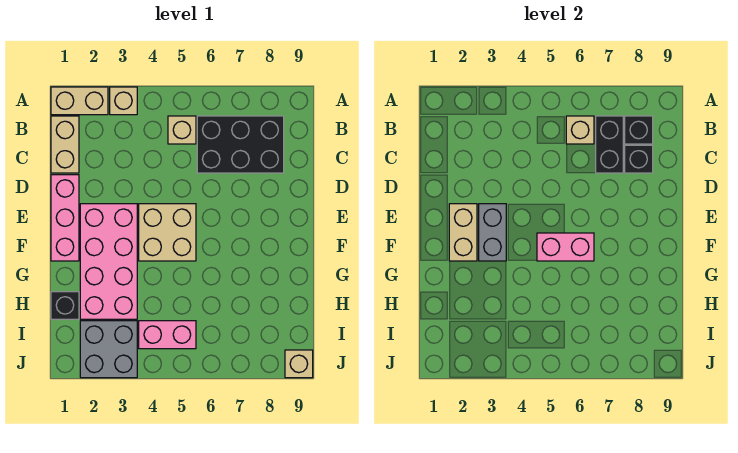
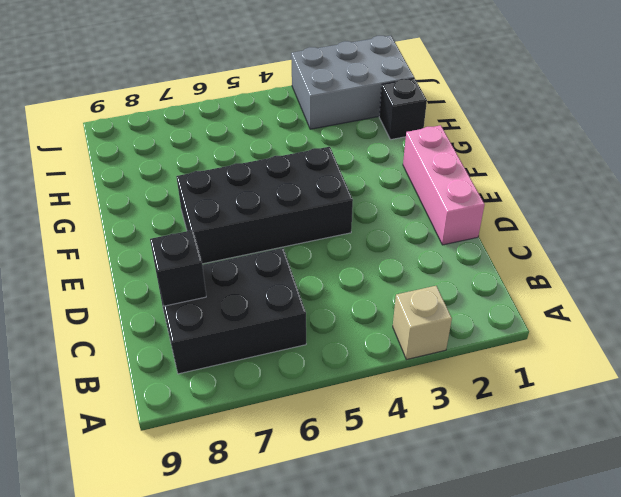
black 2x4 brick [176,147,353,264] -> tan 2x2 brick [139,204,196,261]
grey 2x3 brick [291,36,414,129] -> grey 2x2 brick [80,321,137,378]
none -> tan 1x2 brick [51,87,108,115]
none -> tan 1x2 brick [51,116,79,173]
none -> tan 1x1 brick [168,116,196,144]

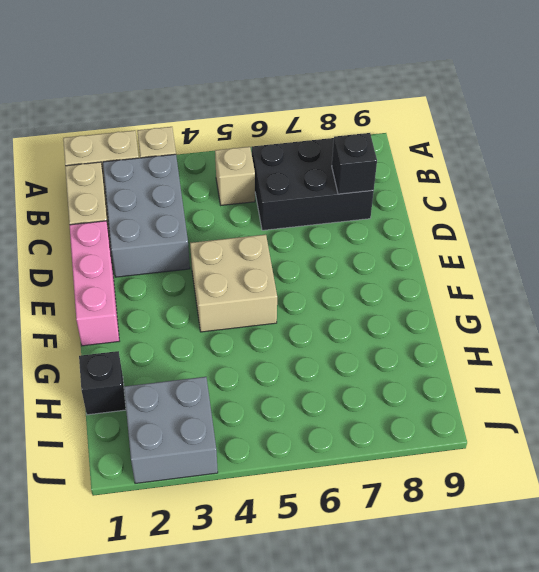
grey 2x3 brick [103,154,190,277] -> none
none -> pink 2x4 brick [80,204,137,319]
none -> pink 1x2 brick [139,321,196,349]
none -> tan 1x1 brick [285,350,313,378]

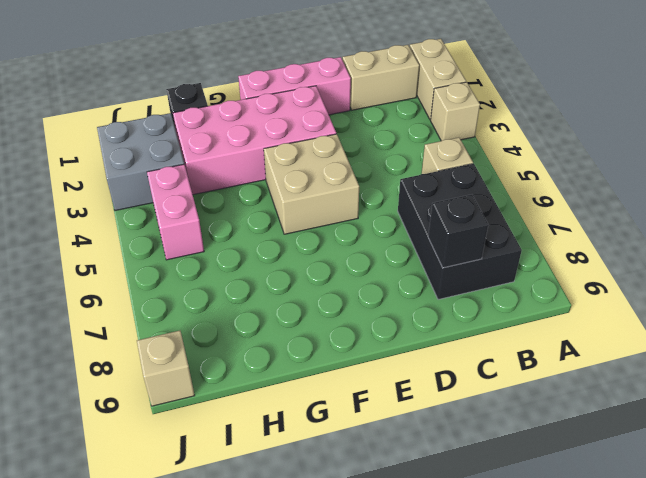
none -> tan 1x1 brick [566,116,594,144]
none -> black 1x2 brick [596,116,623,173]
none -> black 1x1 brick [625,116,653,144]

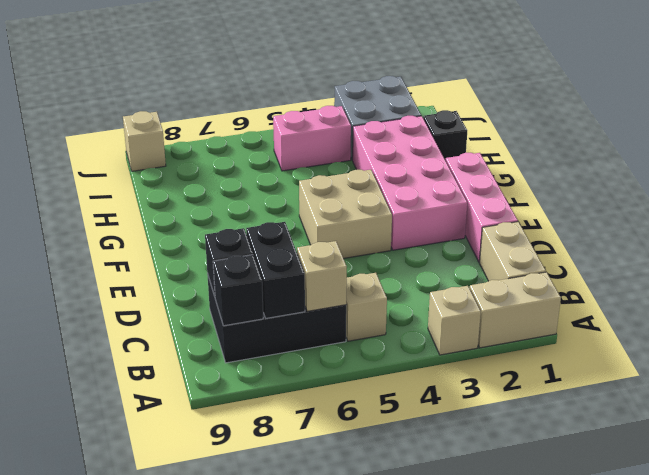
none -> tan 1x2 brick [449,204,477,261]
none -> grey 1x2 brick [479,204,506,261]
none -> pink 1x2 brick [537,233,594,261]

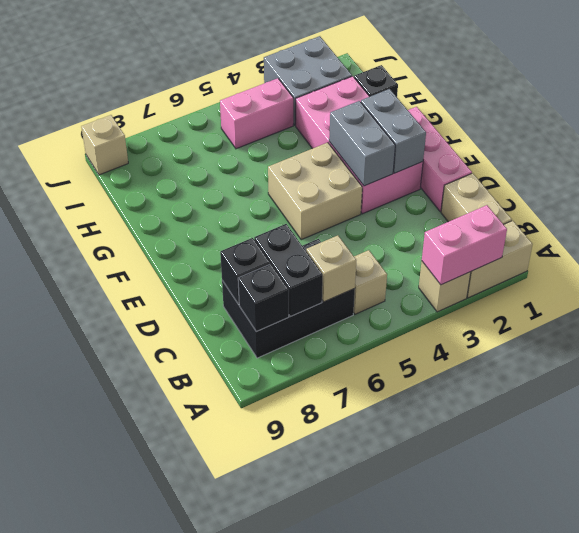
pink 1x2 brick [422,205,507,285] -> pink 1x2 brick moved to [537,233,594,261]
grey 1x2 brick [361,89,426,173] -> tan 1x2 brick [449,204,477,261]

